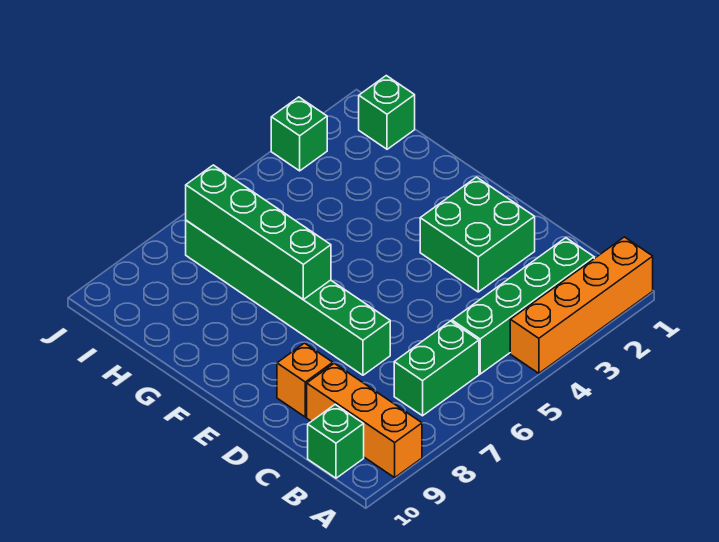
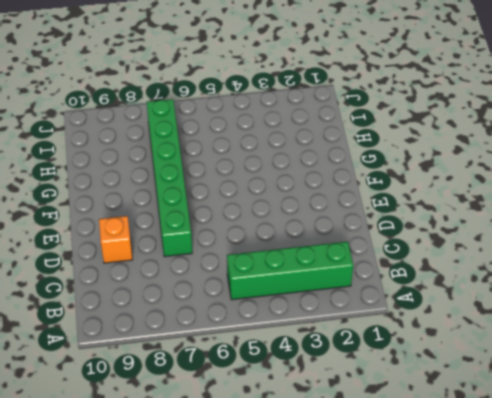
none -> orange 1x4 brick [510,237,653,373]
none -> orange 1x3 brick [307,363,422,478]

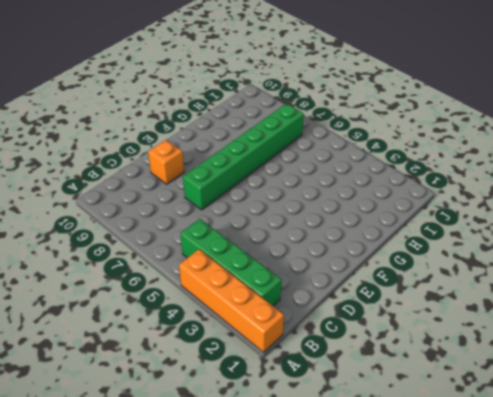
none -> orange 1x3 brick [307,363,422,478]
none -> green 1x2 brick [394,321,479,416]

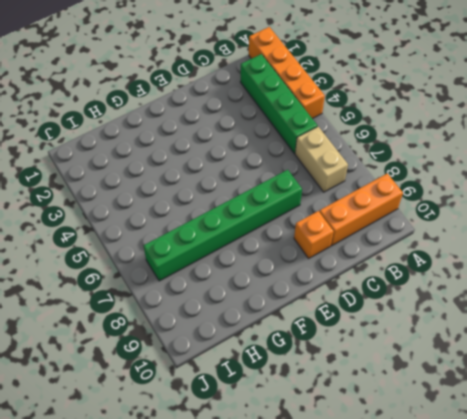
tan 1x2 brick [295,127,348,192] -> green 1x2 brick [394,321,479,416]
none -> green 1x1 brick [308,405,364,478]
none -> green 2x2 brick [420,177,535,292]

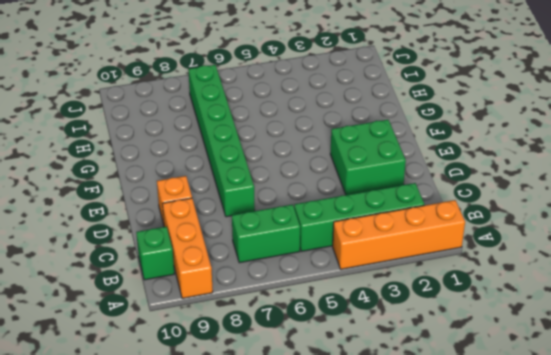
none -> green 1x1 brick [359,76,415,149]
none -> green 1x1 brick [271,97,327,171]

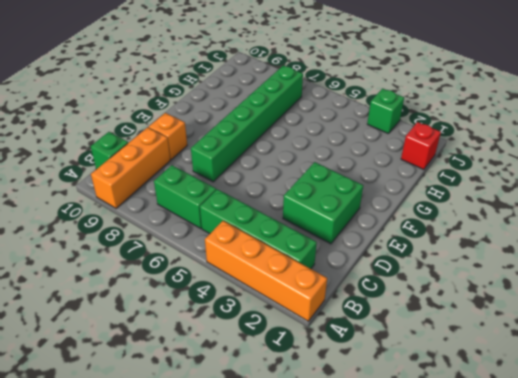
red 1x1 brick [401,122,441,170] -> green 1x1 brick [359,76,415,149]
none -> green 1x4 brick [186,165,331,299]

